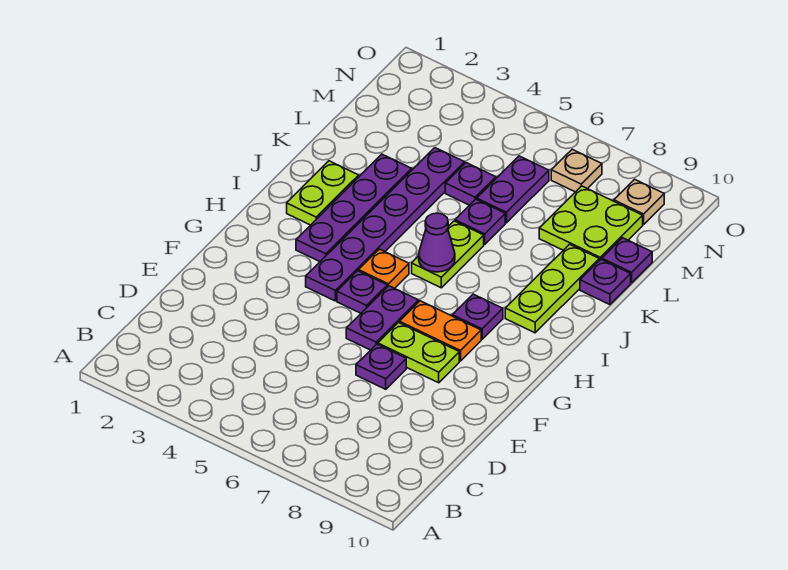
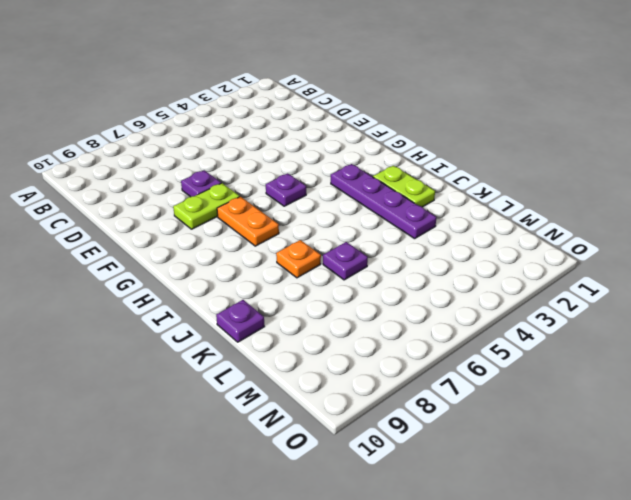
orange 1x2 plate [217,197,279,246] -> orange 1x2 plate turned to [399,301,481,361]
orange 1x1 plate [276,240,321,278] -> orange 1x1 plate moved to [359,249,409,288]
none -> purple 1x2 plate [346,286,419,350]
none -> purple 1x6 plate [306,148,465,301]
none -> purple 1x1 plate [452,294,503,339]

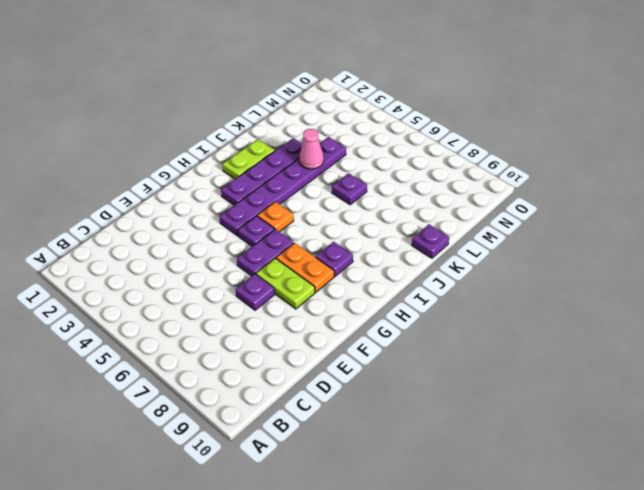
pink 1x1 cone [299,129,324,169] -> none
none -> lime 1x2 plate [412,221,484,288]
none -> lime 1x3 plate [505,244,599,333]
none -> purple 1x1 plate [445,163,496,205]

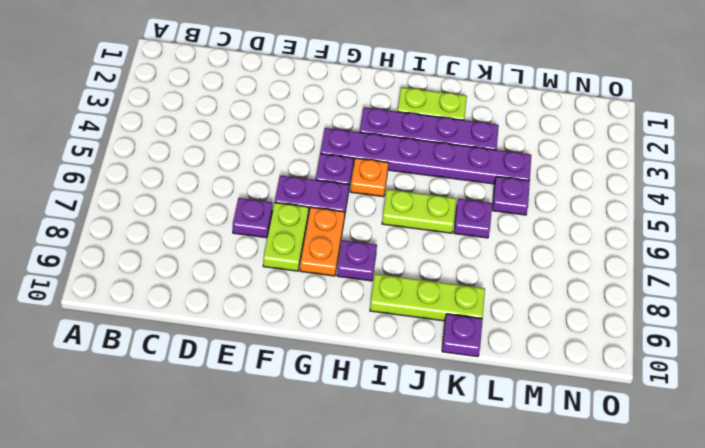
none -> purple 1x2 plate [477,156,549,223]
none -> lime 2x2 plate [539,186,643,261]
none -> purple 1x1 plate [602,238,652,283]

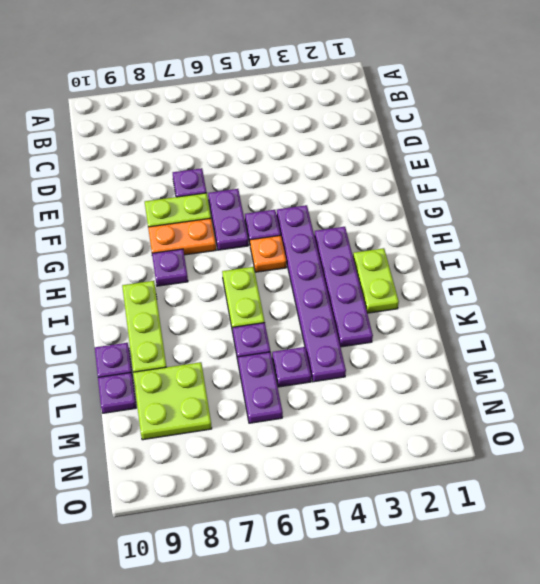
none -> tan 1x1 plate [551,149,602,192]
none -> tan 1x1 plate [614,179,664,225]
none -> purple 1x1 cone [419,213,455,272]

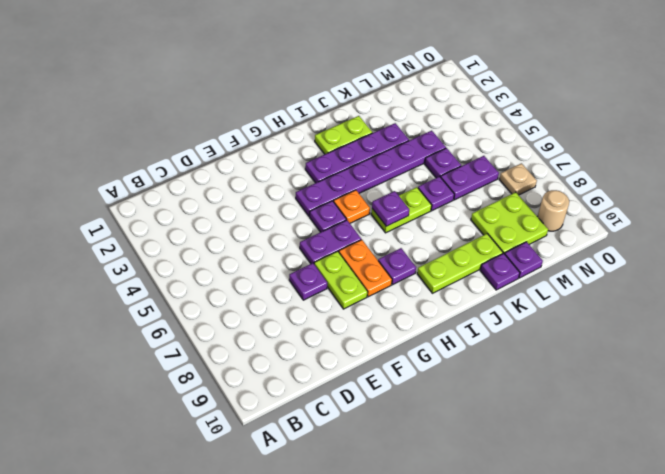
purple 1x1 plate [372,191,409,226] -> purple 1x1 cone [419,213,455,272]
tan 1x1 round brick [537,190,569,231] -> tan 1x1 plate [614,179,664,225]

